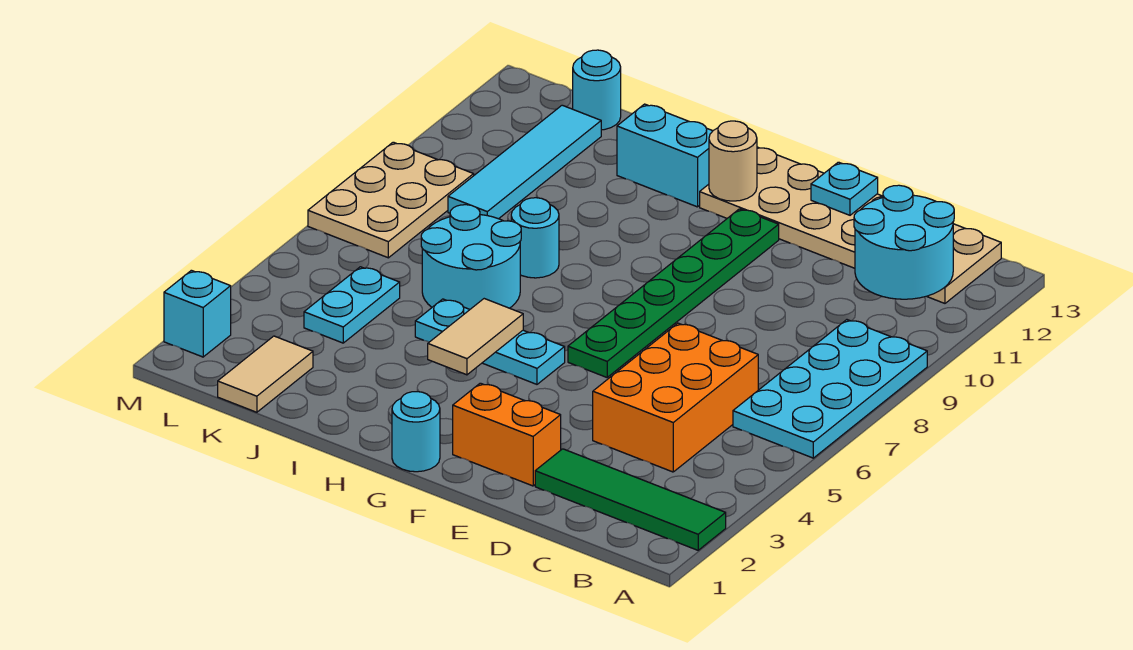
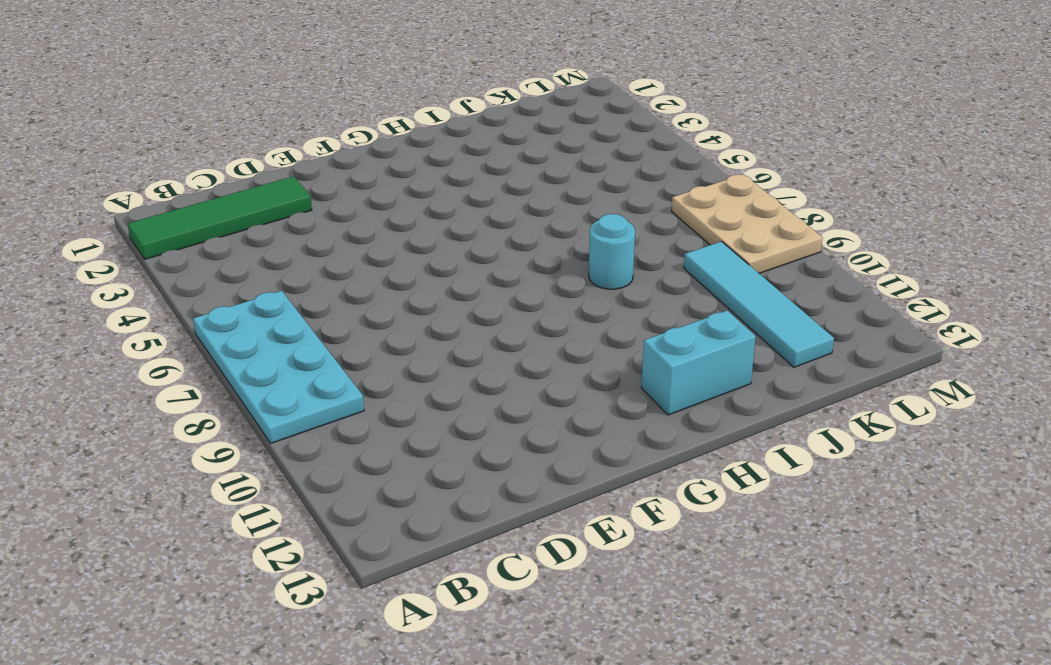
none -> tan 2x6 plate [700,147,1001,303]
none -> orange 2x3 brick [593,323,758,472]
none -> orange 1x2 brick [453,383,561,486]

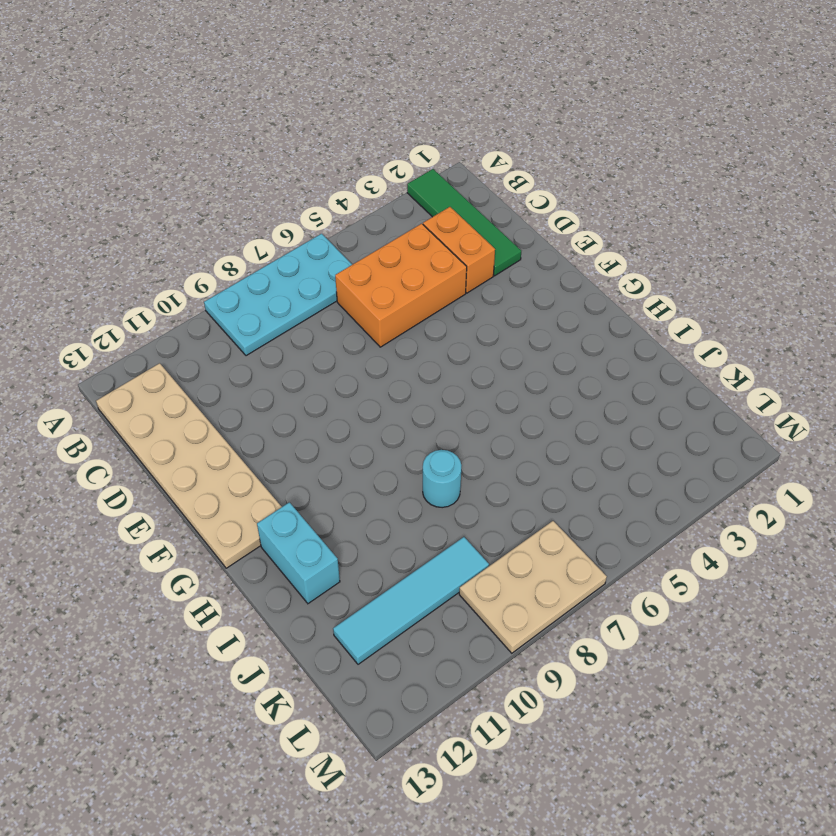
orange 1x2 brick [423,207,495,293] -> orange 1x2 brick moved to [453,383,561,486]
none -> green 1x6 plate [568,209,779,377]
none -> cyan 1x1 round brick [392,392,440,472]
none -> cyan 1x3 plate [415,299,565,384]

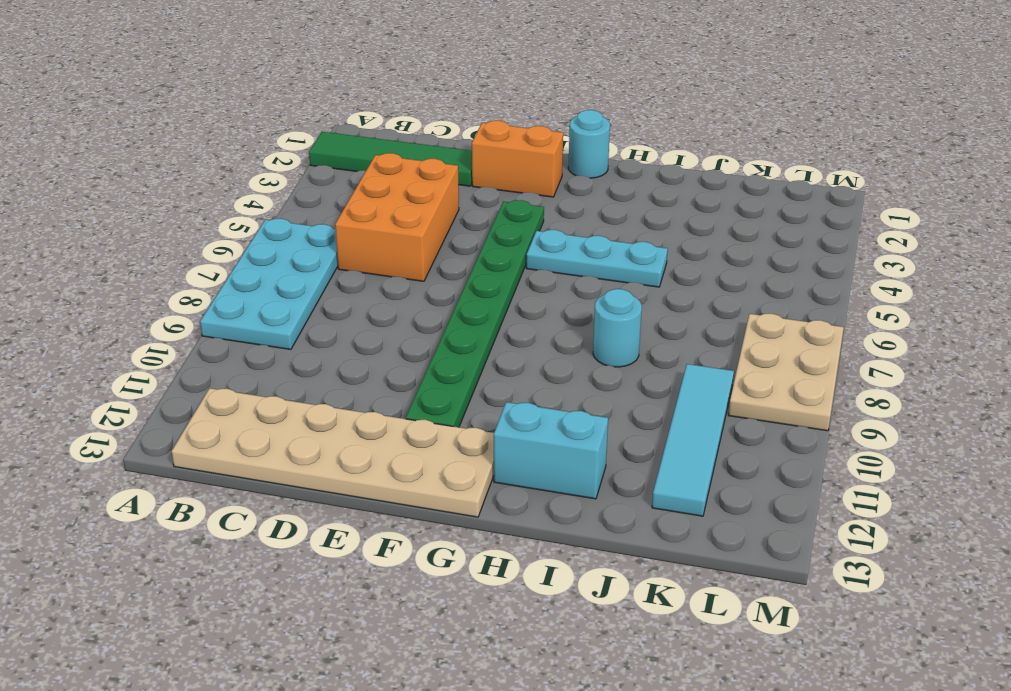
green 1x8 plate [406,200,544,427] -> green 1x6 plate [568,209,779,377]
none -> cyan 2x2 round brick [421,205,521,309]
none -> tan 1x2 tile [218,336,313,412]
none -> cyan 1x2 plate [304,267,400,343]

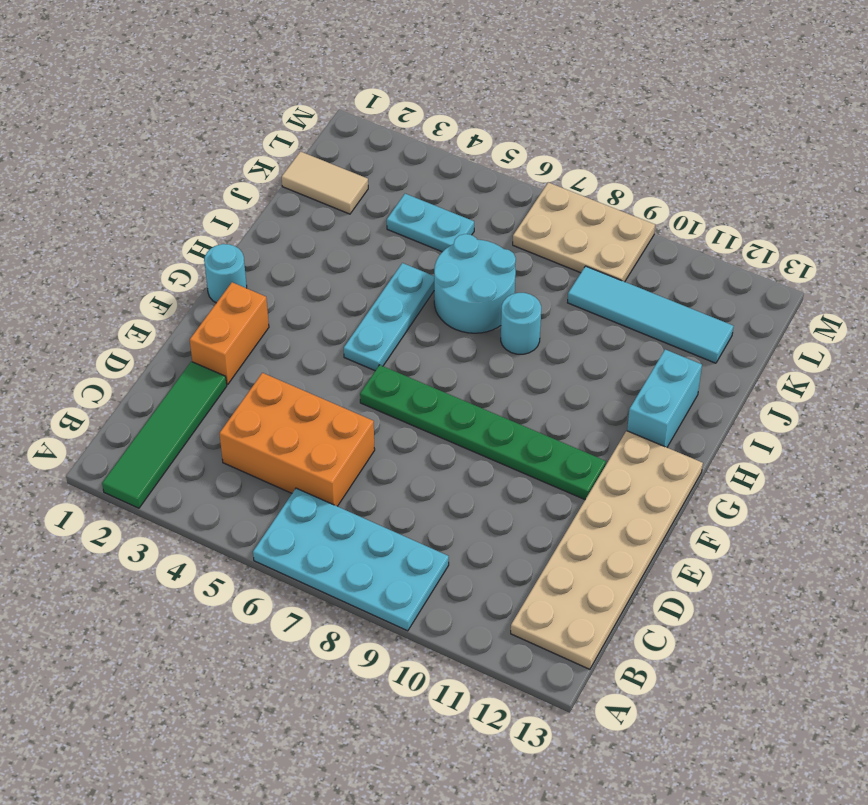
none -> cyan 1x1 round brick [573,50,621,130]
none -> cyan 1x1 brick [164,270,231,357]
none -> cyan 2x2 round brick [854,185,954,299]

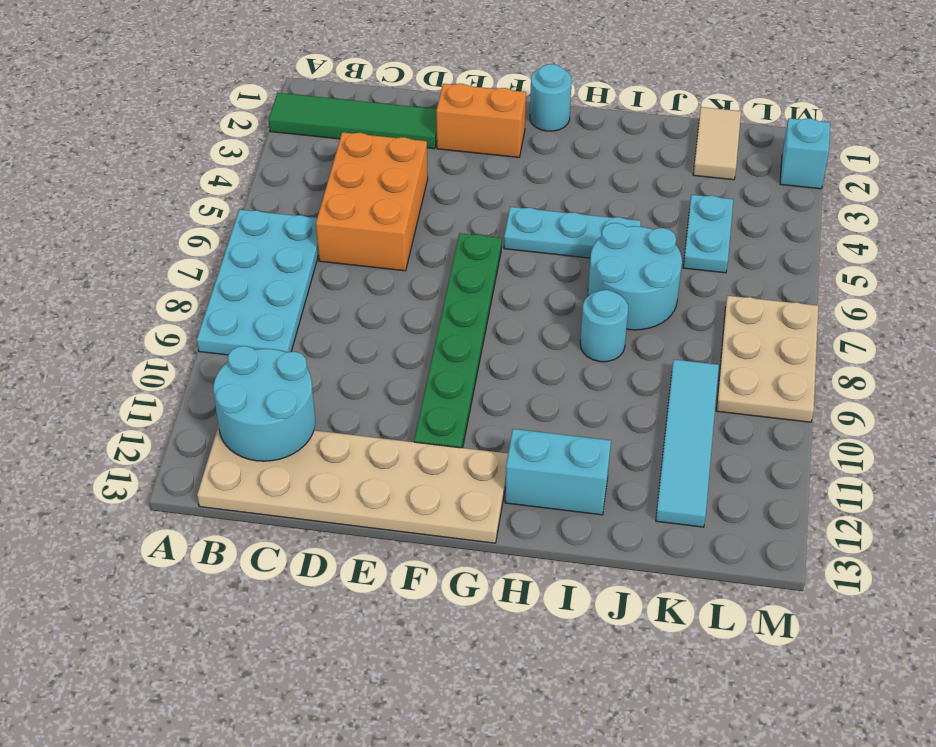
none -> cyan 1x1 round brick [573,50,621,130]
none -> cyan 1x1 plate [811,162,878,215]
none -> tan 1x1 round brick [709,121,757,201]

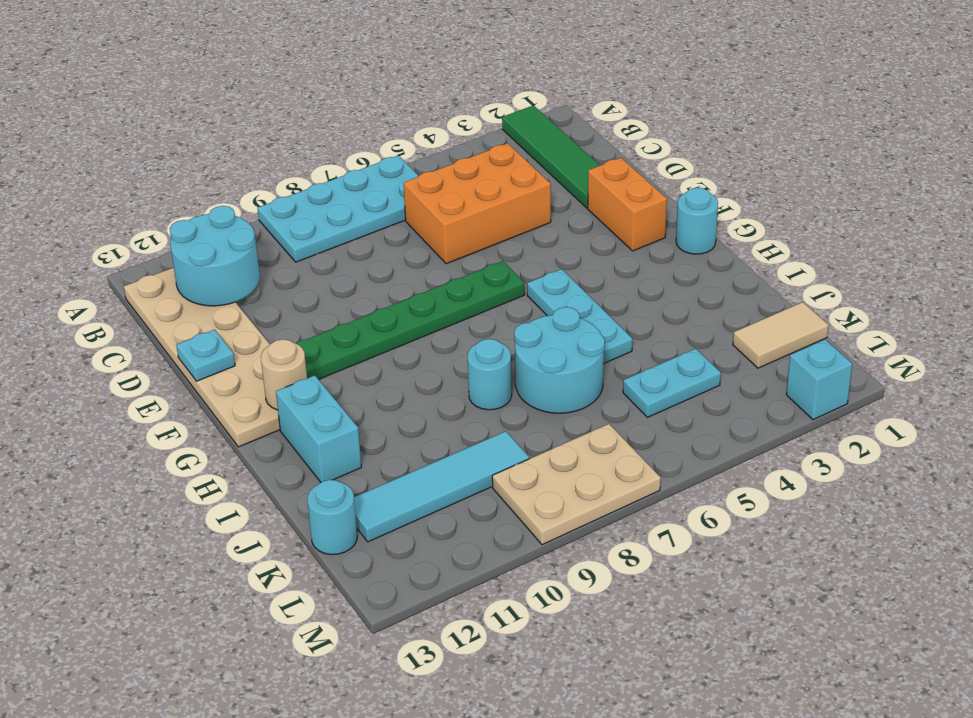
none -> tan 1x2 tile [428,299,523,375]

